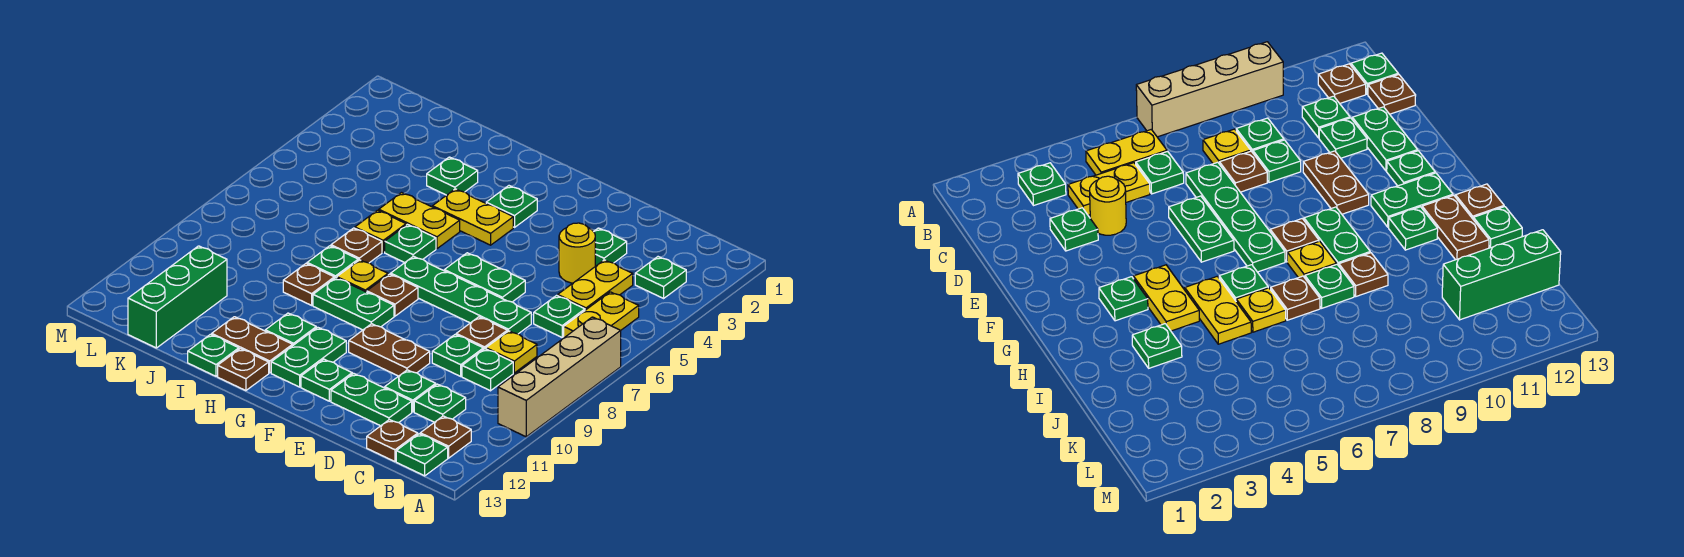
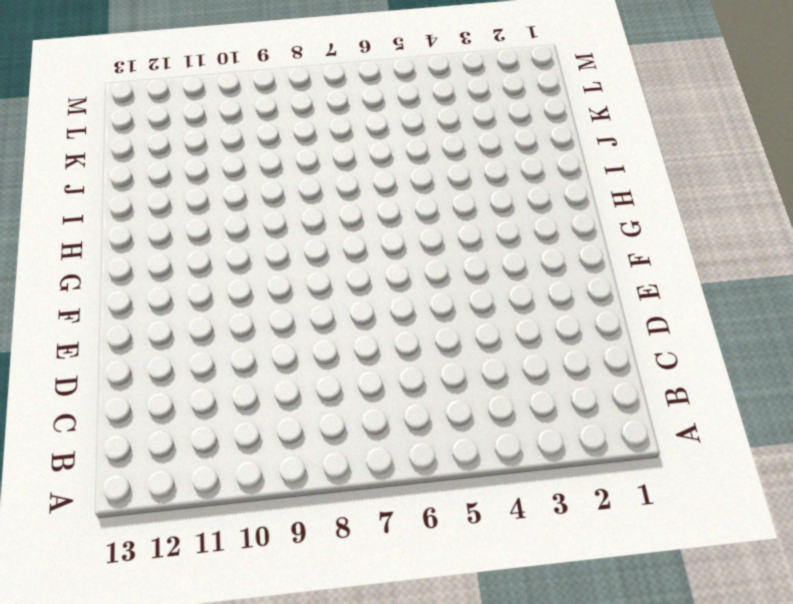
none -> tan 1x4 brick [498,317,621,437]
none -> green 1x1 plate [635,257,686,298]
none -> yellow 1x2 plate [564,292,639,338]
none -> brown 1x1 plate [420,416,471,458]

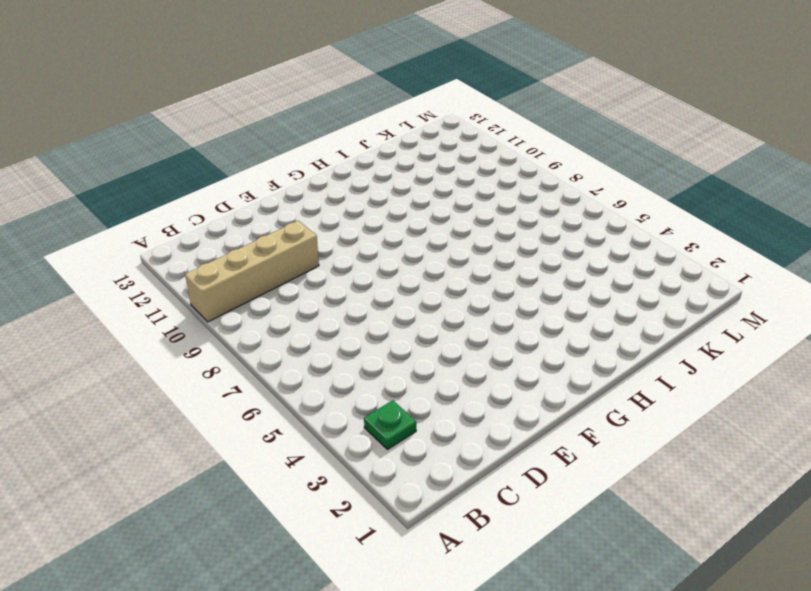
tan 1x4 brick [185,221,319,322] -> tan 1x4 brick turned to [498,317,621,437]
none -> yellow 1x2 plate [564,292,639,338]
none -> brown 1x1 plate [420,416,471,458]
none -> green 1x1 plate [396,434,448,476]
none -> yellow 1x2 plate [558,260,633,310]

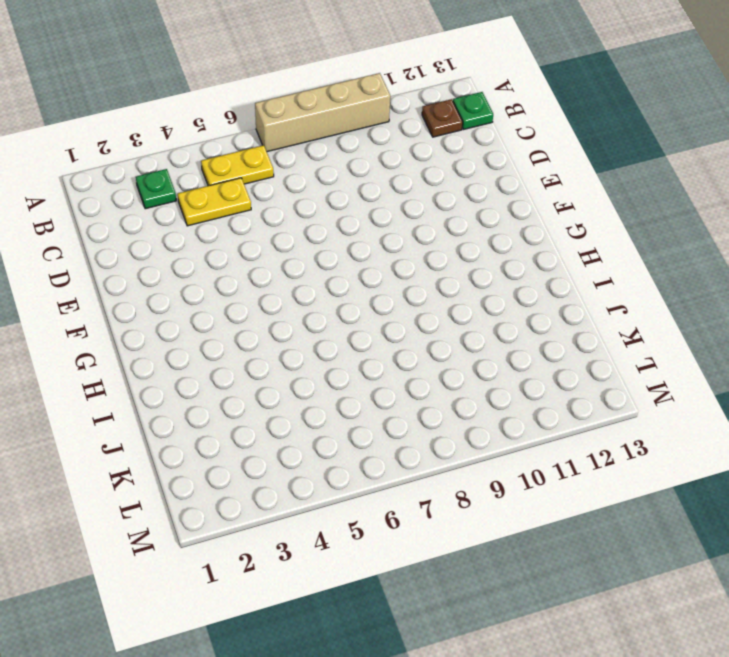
none -> green 1x1 plate [534,295,585,337]
none -> yellow 1x1 plate [486,331,537,373]
none -> green 1x1 plate [462,349,513,391]
none -> green 1x1 plate [414,384,466,422]

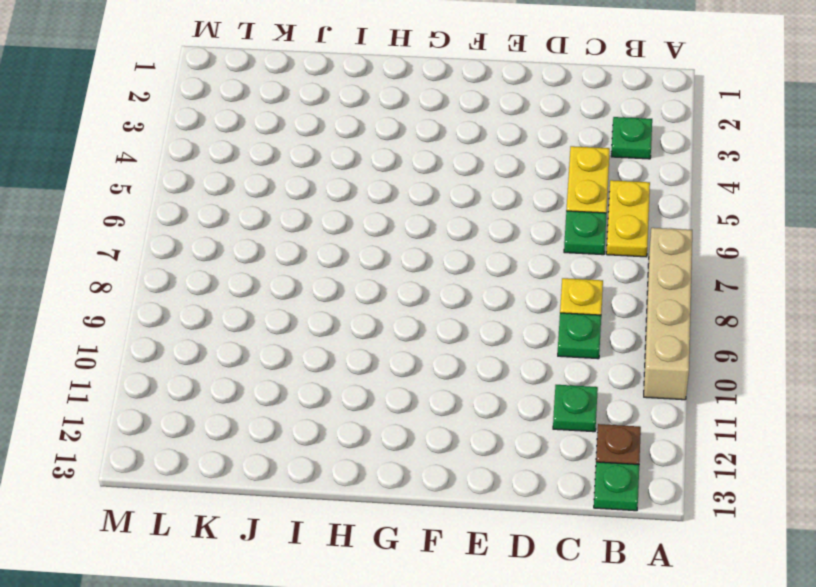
none -> brown 1x1 plate [367,420,418,462]
none -> green 1x1 plate [594,228,627,266]
none -> yellow 1x1 round brick [559,223,595,283]
none -> green 1x4 plate [391,256,531,334]

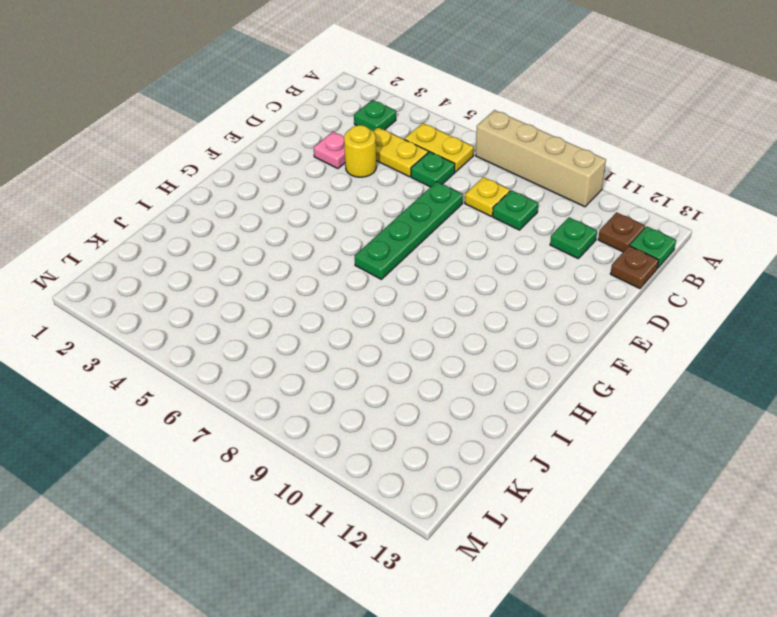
pink 1x1 plate [314,132,345,169] -> green 1x1 plate [594,228,627,266]
none -> brown 1x1 plate [456,317,507,350]
none -> green 1x1 plate [432,335,483,376]
none -> green 1x1 plate [385,370,436,412]
none -> green 1x2 plate [331,373,412,426]

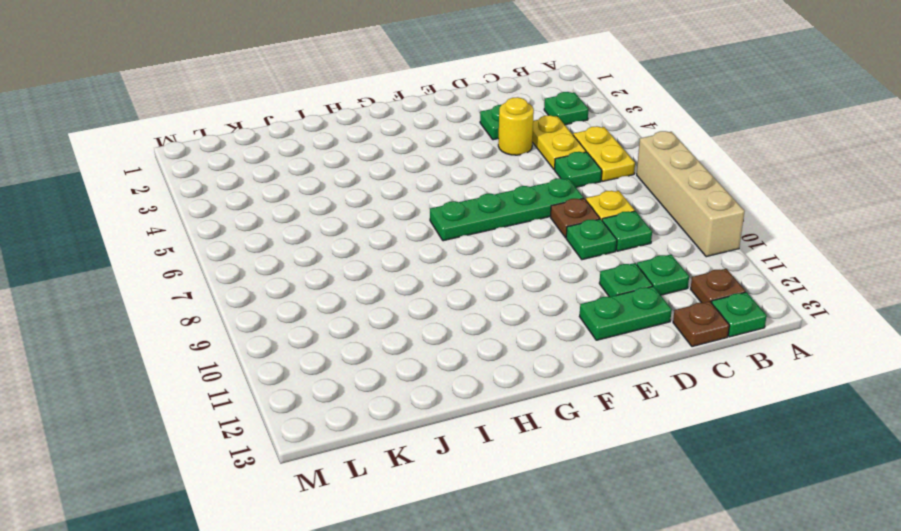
none -> green 1x2 plate [444,253,525,302]
none -> brown 1x2 plate [349,324,430,376]
none -> green 1x1 plate [301,359,352,401]
none -> green 1x1 plate [486,186,537,227]

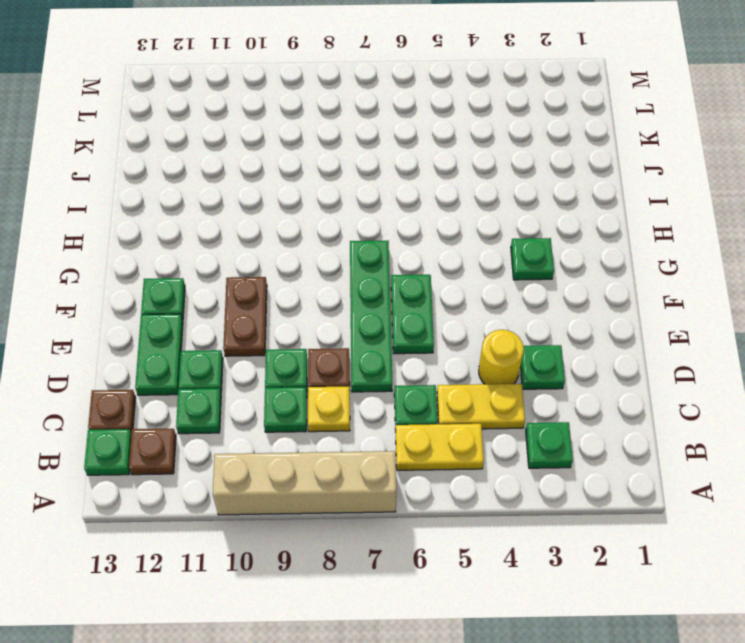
none -> yellow 1x2 plate [432,189,513,245]
none -> brown 1x1 plate [367,274,418,316]
none -> green 1x2 plate [313,278,394,330]
none -> green 1x2 plate [271,327,346,387]

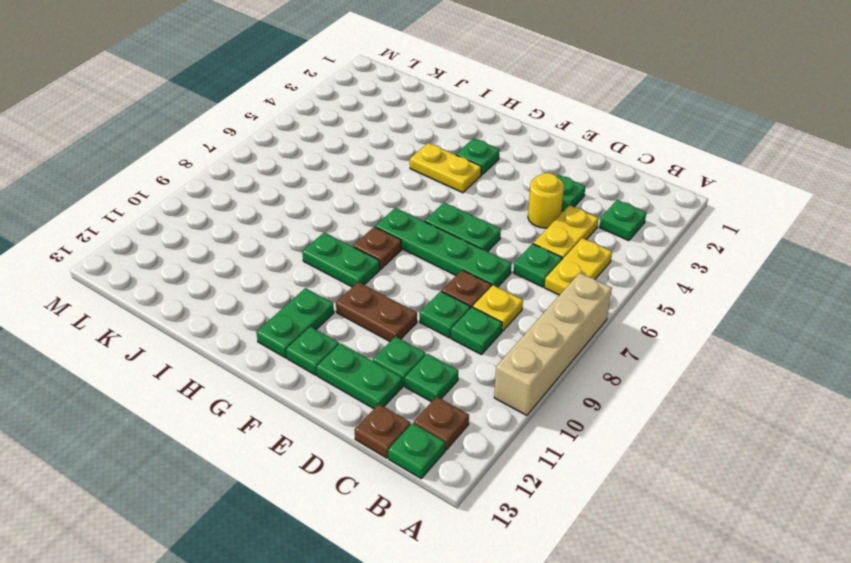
none -> yellow 1x2 plate [379,193,460,249]
none -> green 1x1 plate [385,225,436,263]
none -> yellow 1x1 plate [337,260,388,292]
none -> green 1x1 plate [265,313,316,345]

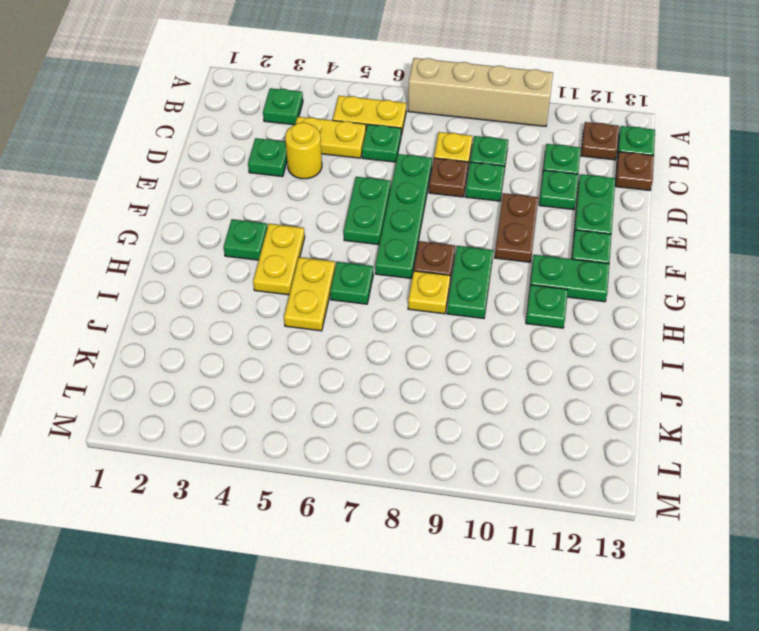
none -> brown 1x2 plate [212,317,293,373]
none -> brown 1x1 plate [218,349,269,391]
none -> green 1x1 plate [427,157,478,195]
none -> yellow 1x1 plate [355,210,406,252]

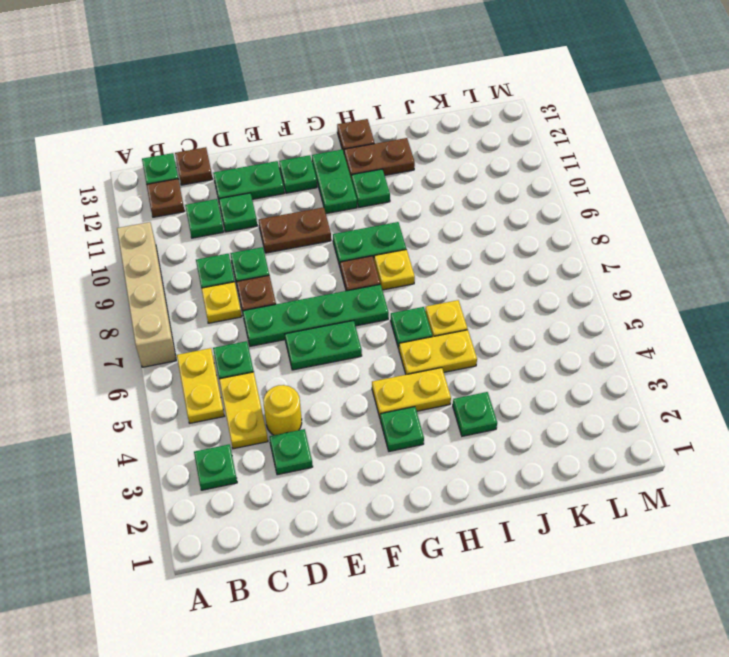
none -> brown 1x1 plate [331,228,382,263]
none -> green 1x1 plate [307,246,358,278]
none -> brown 1x1 plate [283,264,334,305]
none -> green 1x1 plate [188,334,239,376]

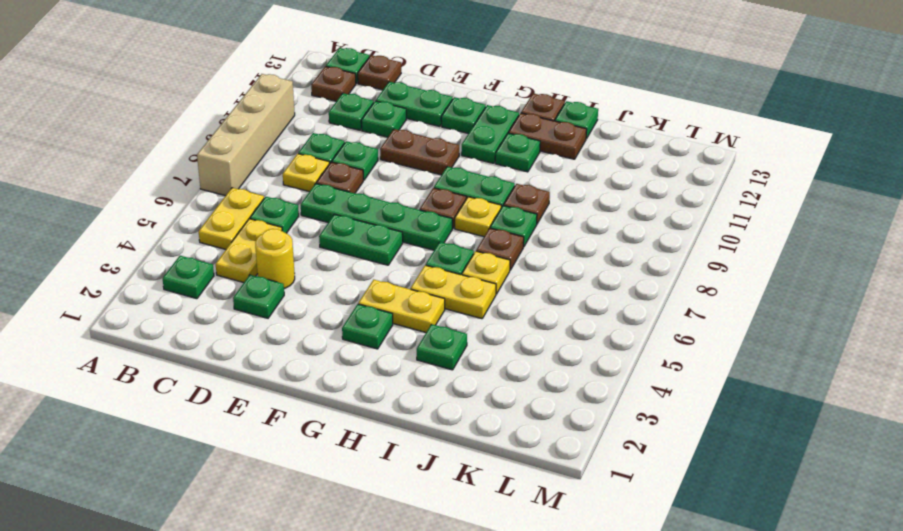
none -> green 1x3 brick [128,246,227,348]

